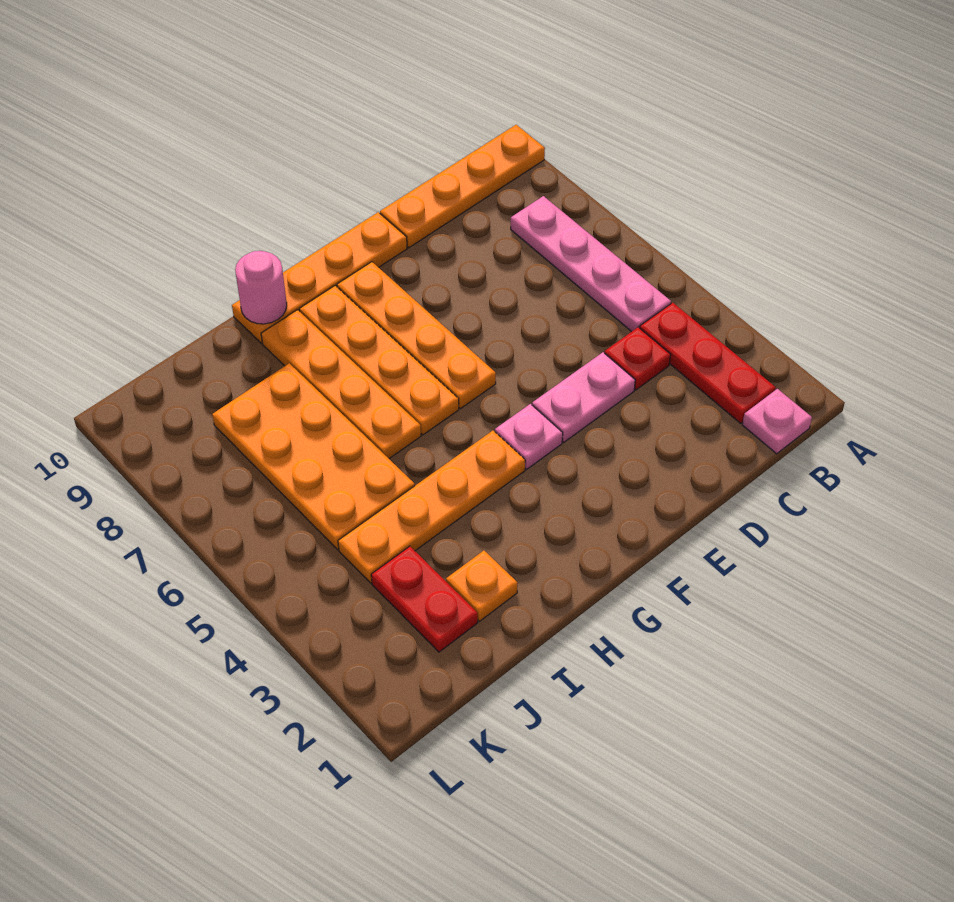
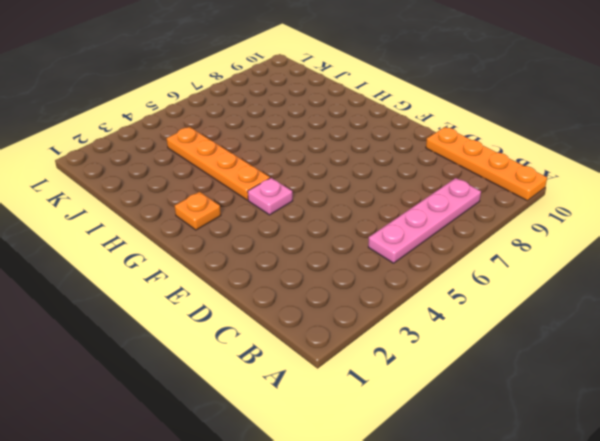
orange 1x1 plate [175,192,221,230] -> orange 1x1 plate moved to [446,551,517,621]
none -> pink 1x1 plate [742,389,812,454]
none -> red 1x3 plate [640,303,776,423]
none -> red 1x1 plate [605,327,671,390]

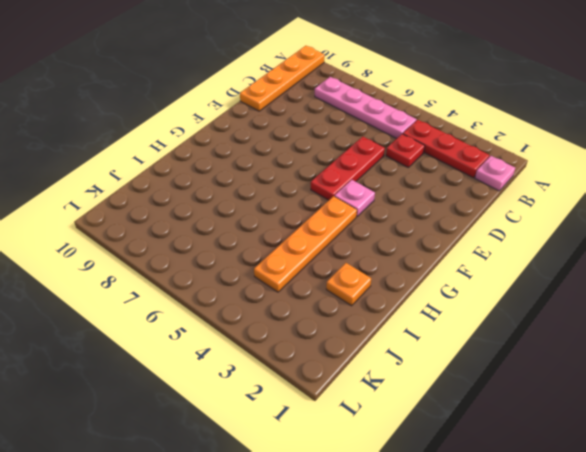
red 1x3 plate [311,137,385,200] -> none
none -> pink 1x2 plate [532,352,635,442]
none -> orange 1x4 plate [232,212,407,343]
none -> orange 1x4 plate [337,262,496,409]

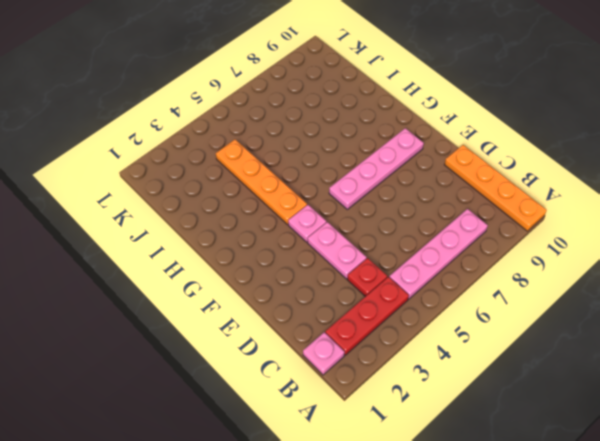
pink 1x4 plate [329,128,424,209] -> orange 1x4 plate [337,262,496,409]
none -> orange 1x4 plate [232,212,407,343]
none -> orange 1x4 plate [299,286,459,435]
none -> orange 1x4 plate [261,310,421,458]

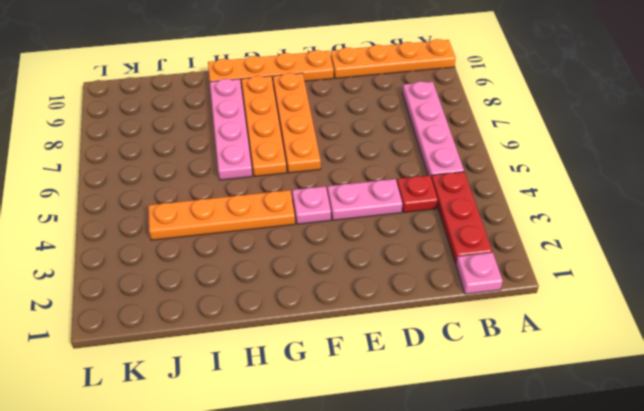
pink 1x4 plate [210,79,252,180] -> orange 1x4 plate [261,310,421,458]
none -> orange 1x1 plate [446,551,517,621]
none -> orange 2x4 plate [212,363,415,550]
none -> red 1x2 plate [371,546,478,652]

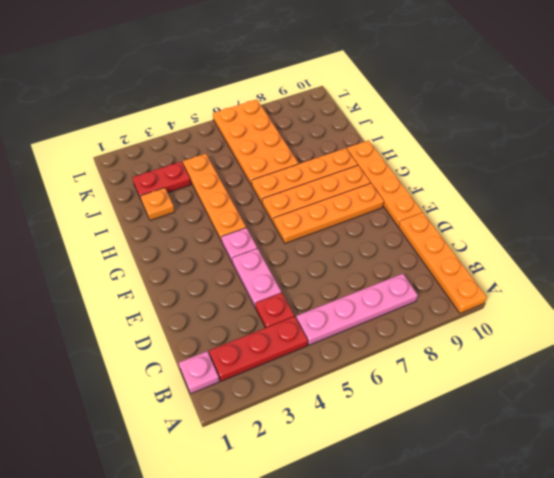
orange 2x4 plate [213,99,299,186] -> orange 2x4 plate turned to [212,363,415,550]
none -> pink 1x1 round brick [235,251,287,324]

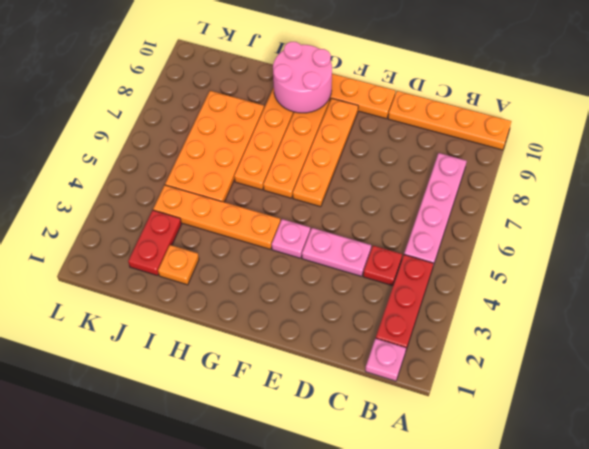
pink 2x2 round brick [273,42,332,113] -> pink 1x1 round brick [235,251,287,324]

